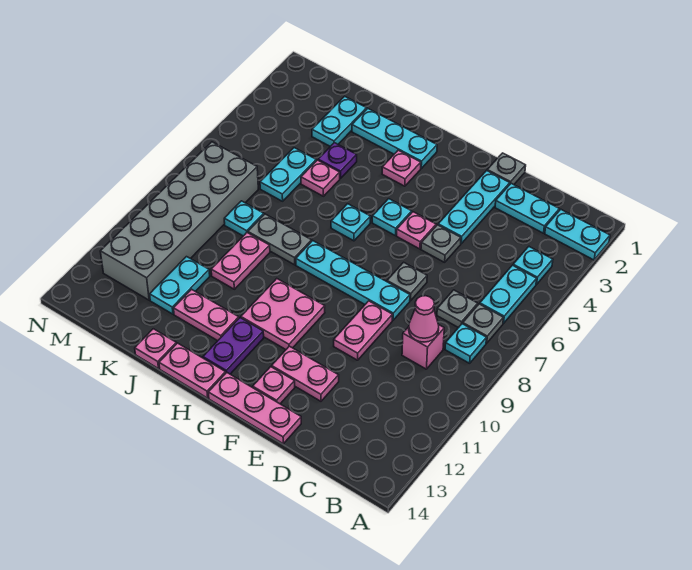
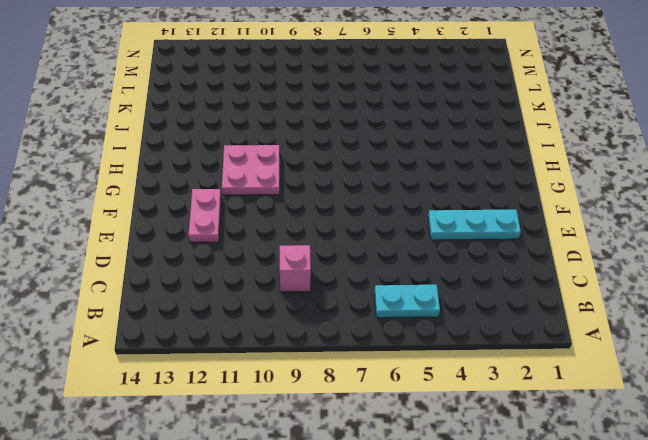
none -> cyan 1x2 plate [545,209,610,260]
none -> cyan 1x1 plate [513,247,553,284]
none -> grey 1x1 plate [463,304,503,343]
none -> cyan 1x1 plate [445,324,487,363]

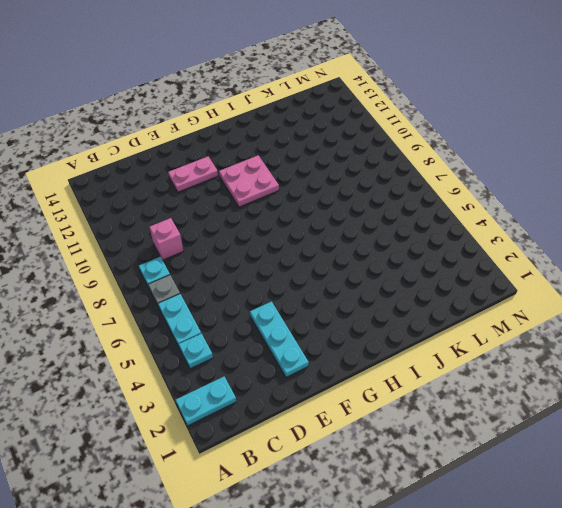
none -> cyan 1x2 plate [495,183,559,233]
none -> grey 1x1 plate [437,290,478,328]
none -> grey 1x1 plate [487,153,526,185]
none -> grey 1x1 plate [421,225,461,262]

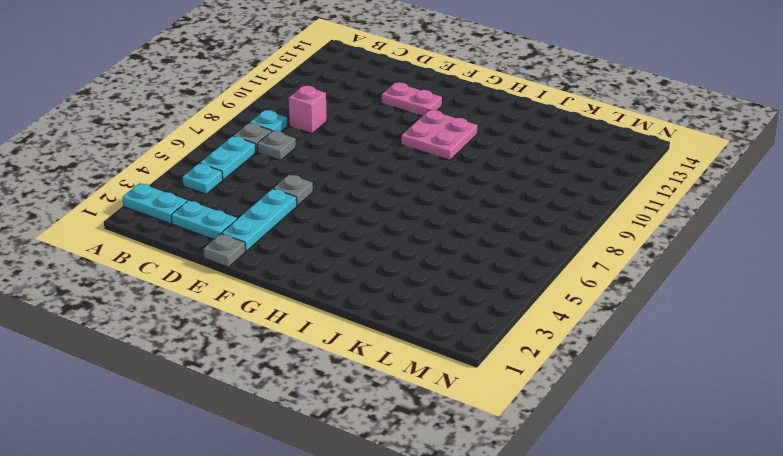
none -> grey 1x1 plate [387,262,427,301]
none -> cyan 1x4 plate [296,241,410,320]
none -> pink 1x2 plate [334,301,393,360]
none -> pink 1x3 plate [208,373,301,444]

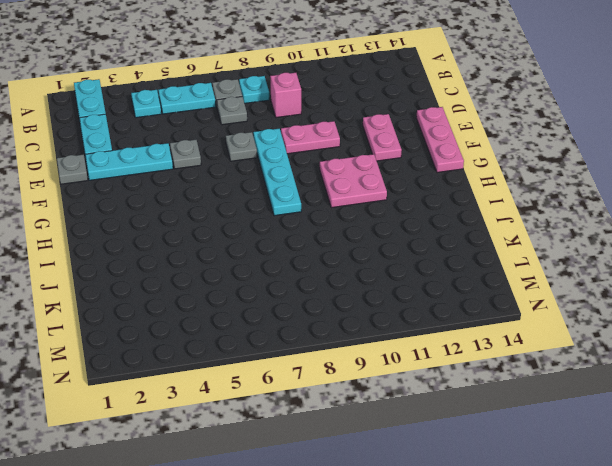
none -> pink 1x1 plate [397,212,436,249]
none -> pink 1x1 plate [253,367,295,404]
none -> cyan 1x1 plate [372,199,412,235]
none -> cyan 1x3 plate [352,108,437,168]

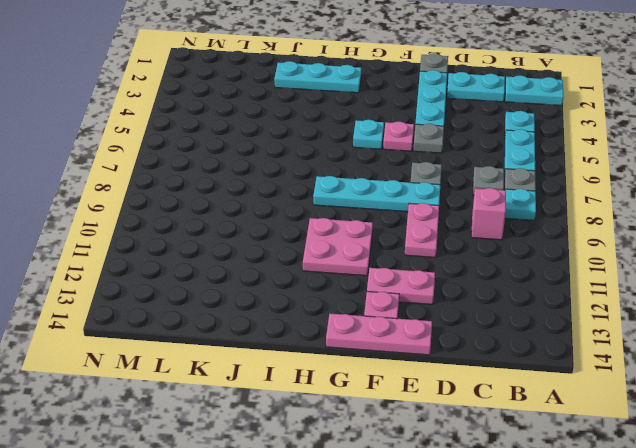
none -> pink 1x1 plate [382,150,421,186]
none -> cyan 1x1 plate [331,204,371,241]
none -> purple 1x2 plate [203,318,264,374]
none -> pink 1x2 plate [159,343,226,398]

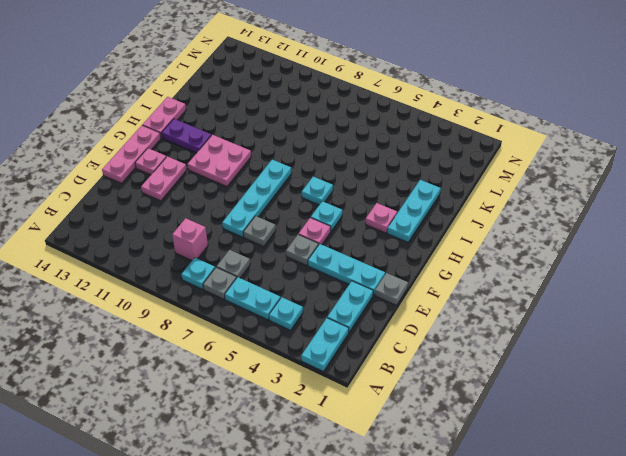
none -> pink 1x2 plate [334,301,393,360]
none -> grey 1x2 plate [248,214,312,265]
none -> pink 1x2 plate [174,289,239,341]
none -> purple 1x1 plate [318,143,357,178]

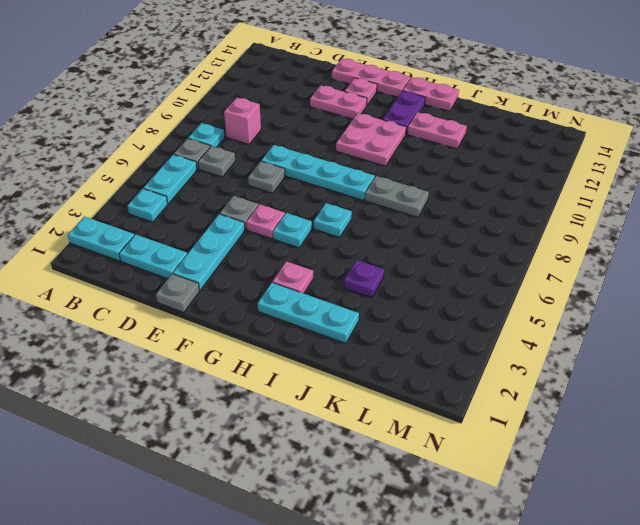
none -> pink 1x2 plate [334,301,393,360]
none -> pink 1x1 plate [301,160,340,196]
none -> pink 1x2 plate [211,233,270,289]
none -> pink 1x1 plate [135,329,176,369]

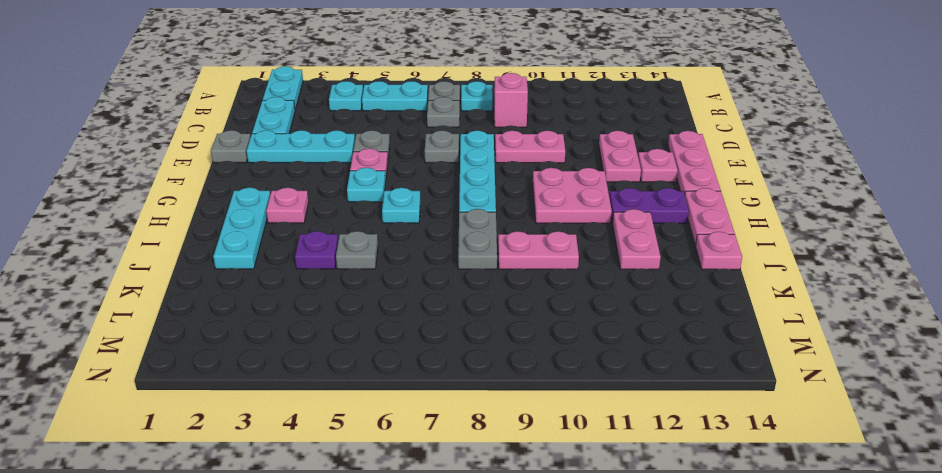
grey 1x1 plate [336,231,378,269] -> pink 1x1 plate [301,160,340,196]
none -> cyan 1x2 plate [312,96,367,147]
none -> cyan 1x2 plate [260,148,316,201]
none -> cyan 1x1 plate [224,201,264,236]
none -> cyan 1x2 plate [150,257,210,314]

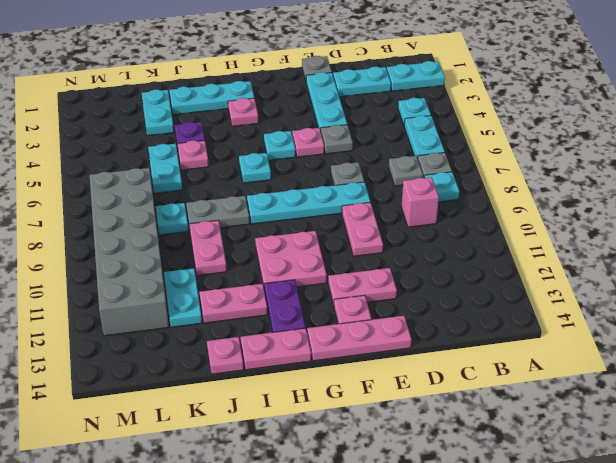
none -> pink 1x1 cone [409,296,439,342]

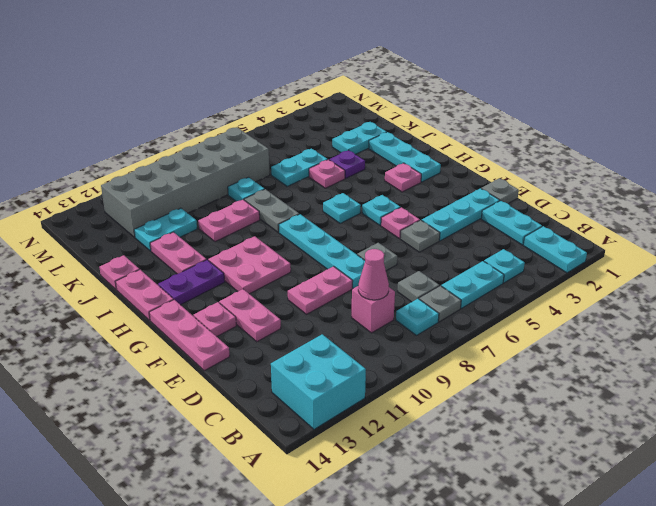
cyan 2x2 brick [271,334,366,429] -> none

